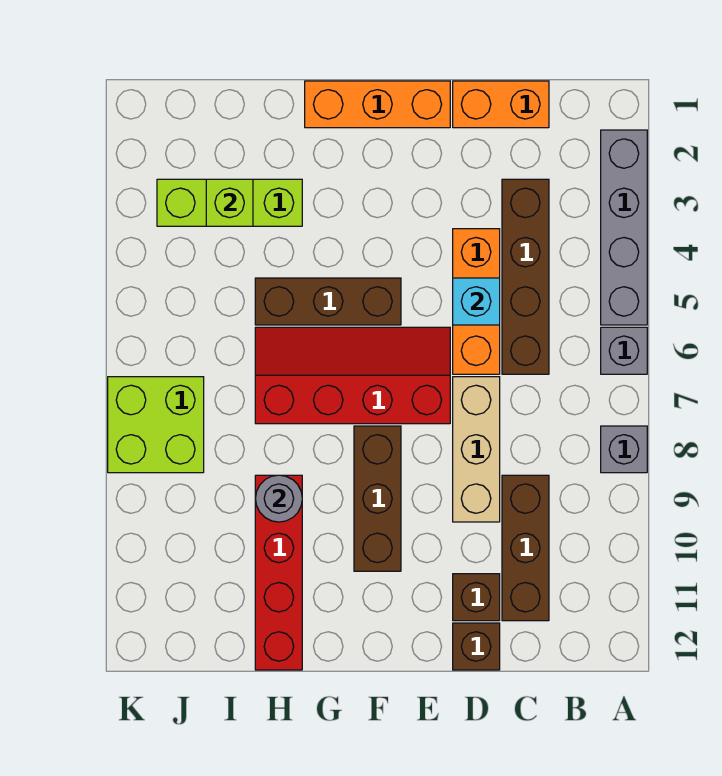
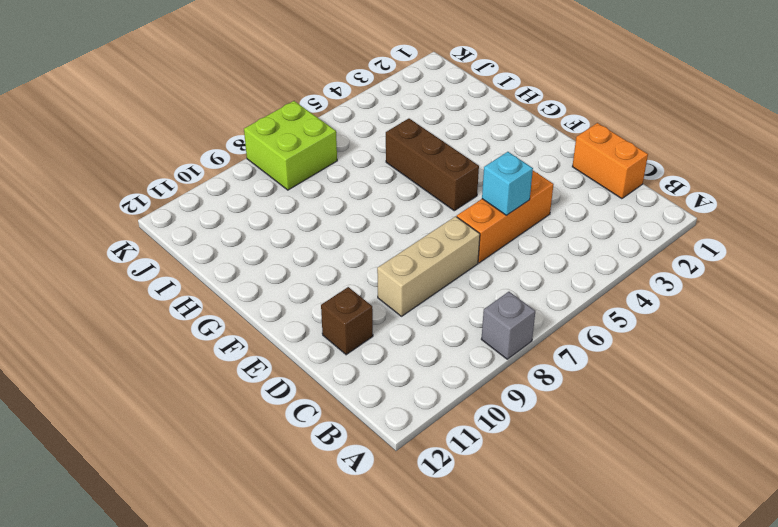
none -> grey 1x4 brick [601,130,647,325]
none -> grey 1x1 brick [601,327,647,374]
none -> brown 1x4 brick [502,179,549,374]

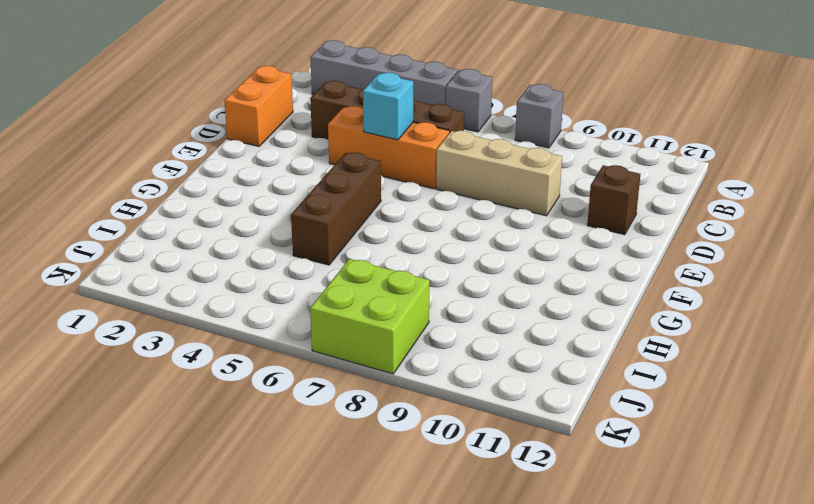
none -> brown 1x3 brick [502,475,549,621]
none -> brown 1x1 brick [453,623,500,670]
none -> orange 1x3 brick [305,81,450,128]

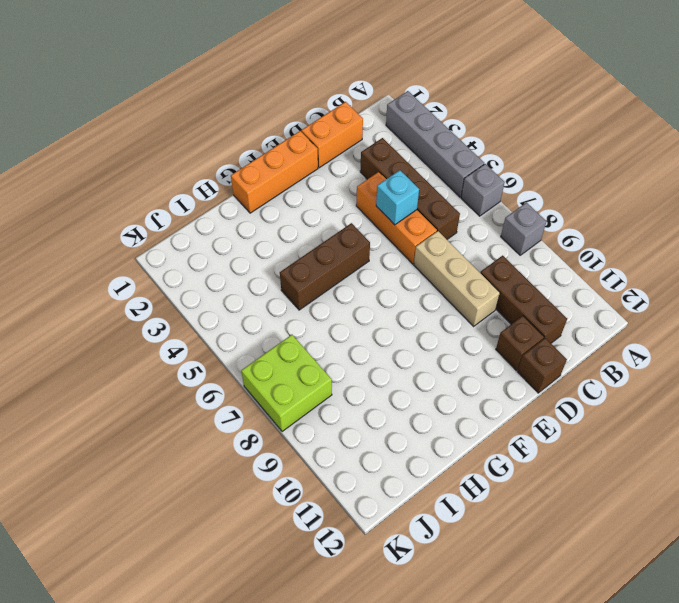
none -> red 2x4 slope [255,327,450,424]
none -> brown 1x3 brick [354,426,401,571]
none -> lime 1x3 brick [157,179,302,226]

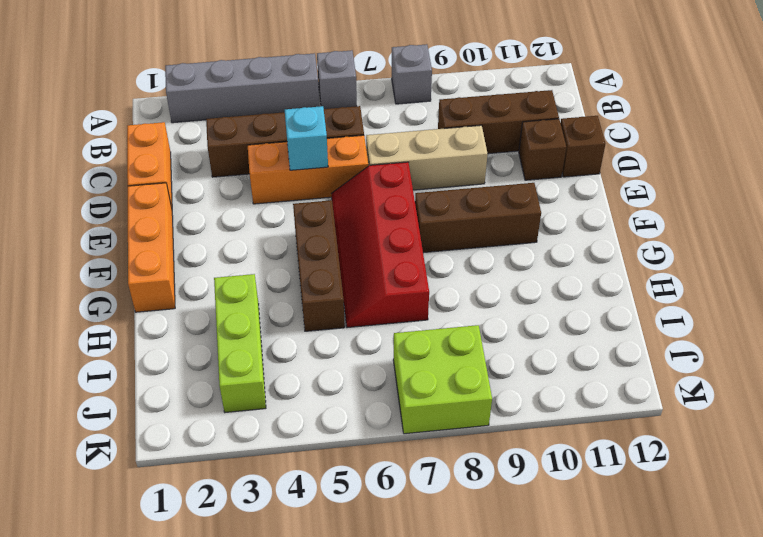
none -> red 1x4 brick [255,475,302,670]
none -> grey 1x1 round brick [255,475,302,522]
none -> lime 1x1 brick [206,179,253,226]

